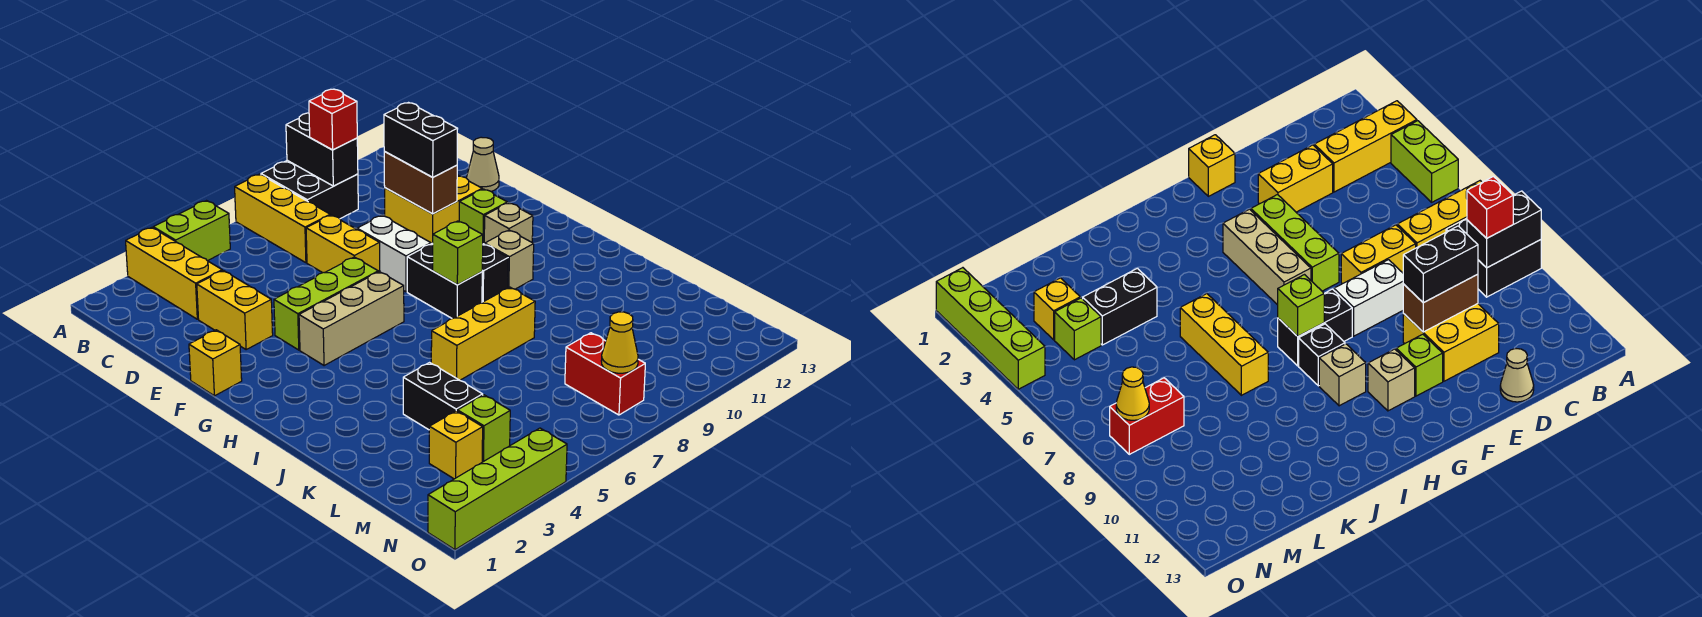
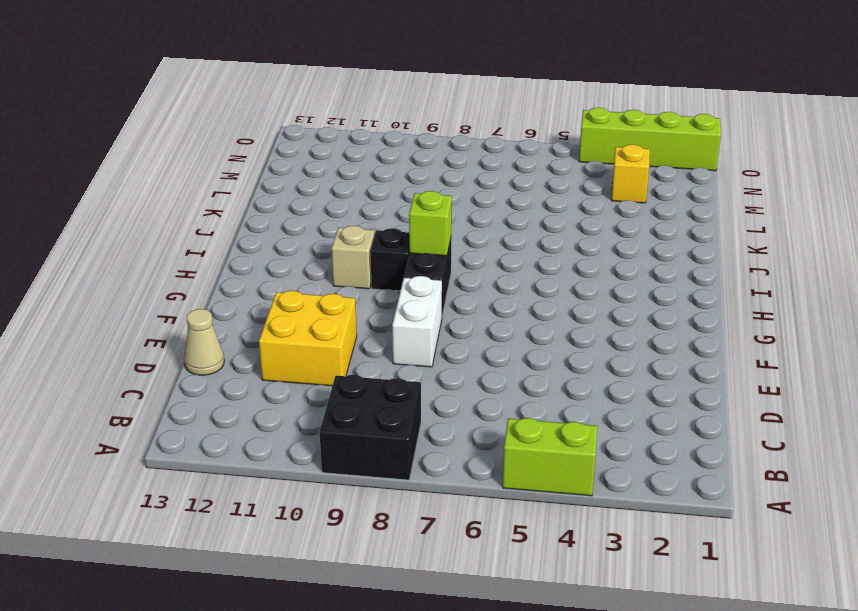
none -> yellow 1x3 brick [126,228,222,319]
none -> yellow 1x3 brick [235,174,330,263]
none -> yellow 1x2 brick [197,270,273,349]

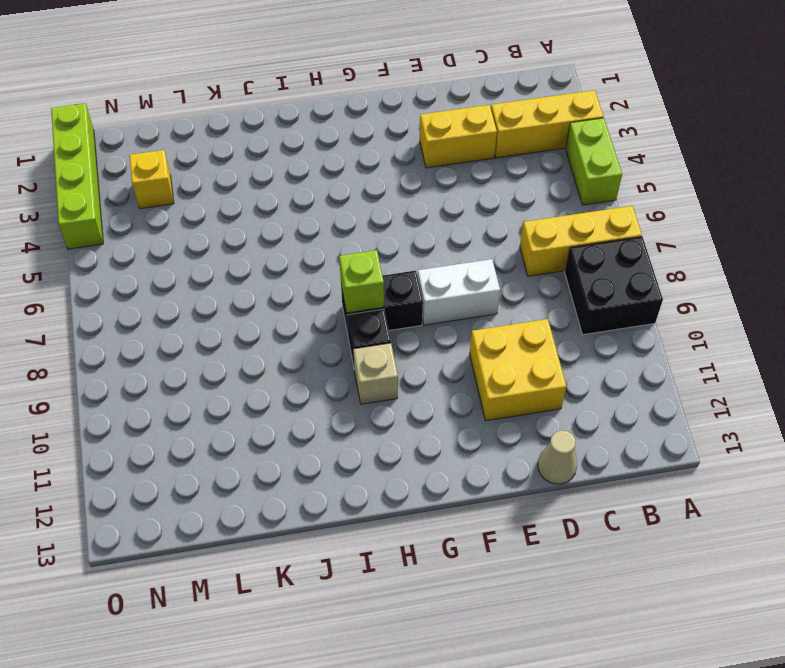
none -> yellow 1x2 brick [306,215,380,273]
none -> yellow 1x1 brick [189,330,242,396]
none -> lime 1x3 brick [274,257,378,350]

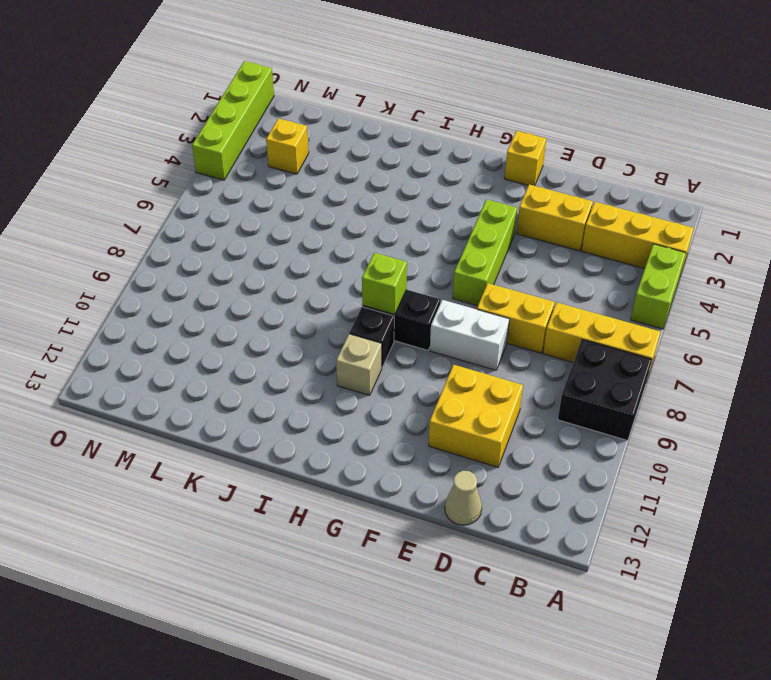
none -> lime 1x1 brick [459,189,507,244]
none -> tan 1x3 brick [299,272,404,366]
none -> tan 1x1 brick [484,203,533,244]

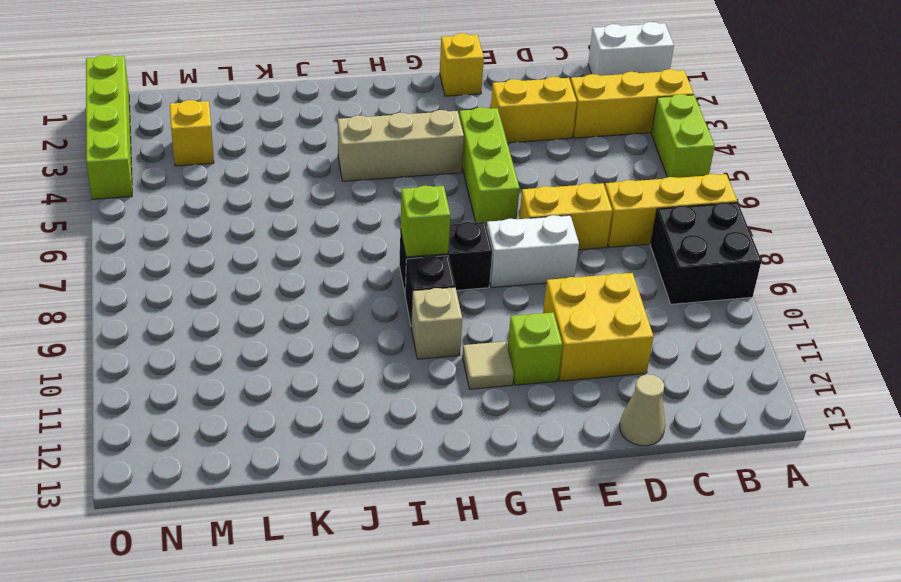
white 1x2 brick [588,22,674,76] -> none
tan 1x3 brick [338,110,464,181] -> tan 1x3 brick turned to [299,272,404,366]
tan 1x1 tile [462,341,514,389] -> tan 1x1 brick [484,203,533,244]
none -> yellow 1x3 brick [431,287,535,380]
none -> black 1x2 brick [403,363,483,430]
none -> lime 1x1 brick [458,395,510,462]

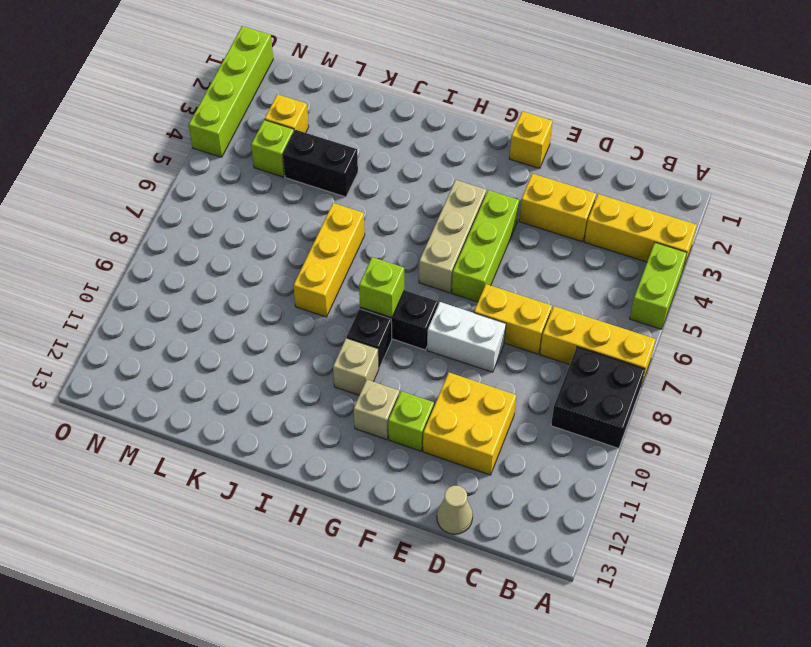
none -> red 1x2 brick [565,333,645,415]
none -> black 1x2 brick [286,113,358,186]
none -> brown 1x2 brick [384,152,457,214]

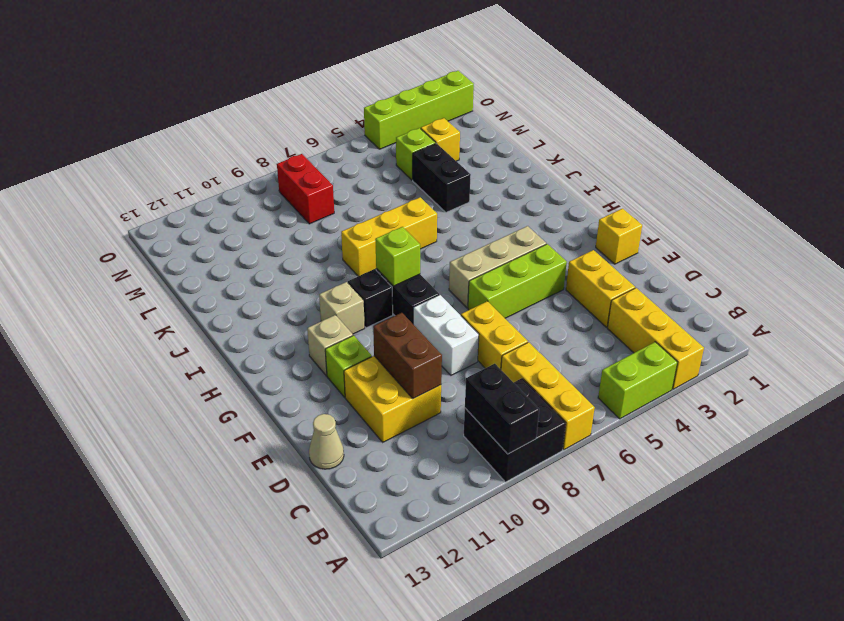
none -> yellow 1x1 cone [601,312,638,373]
none -> red 1x1 brick [309,89,357,150]
none -> black 1x2 brick [384,103,458,177]

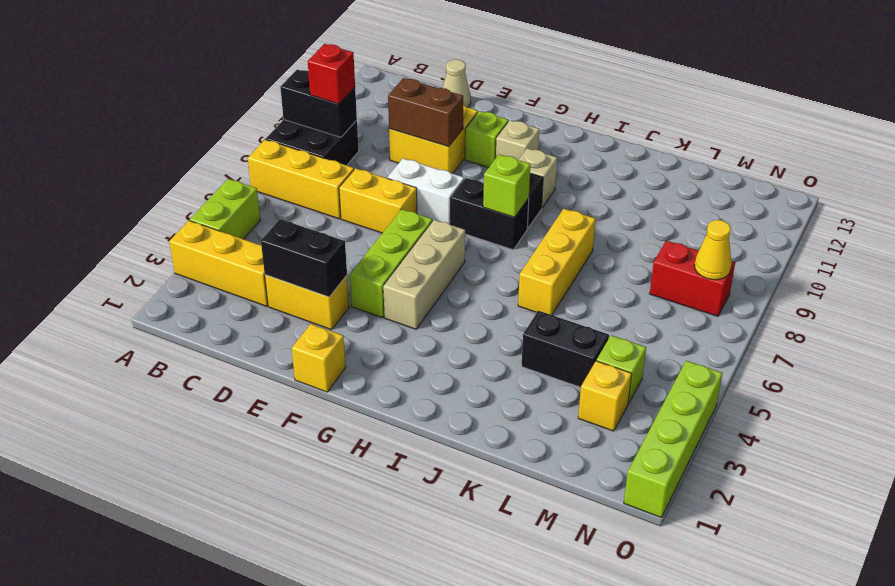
black 1x2 brick [261,219,347,297] -> black 1x2 brick moved to [384,103,458,177]

